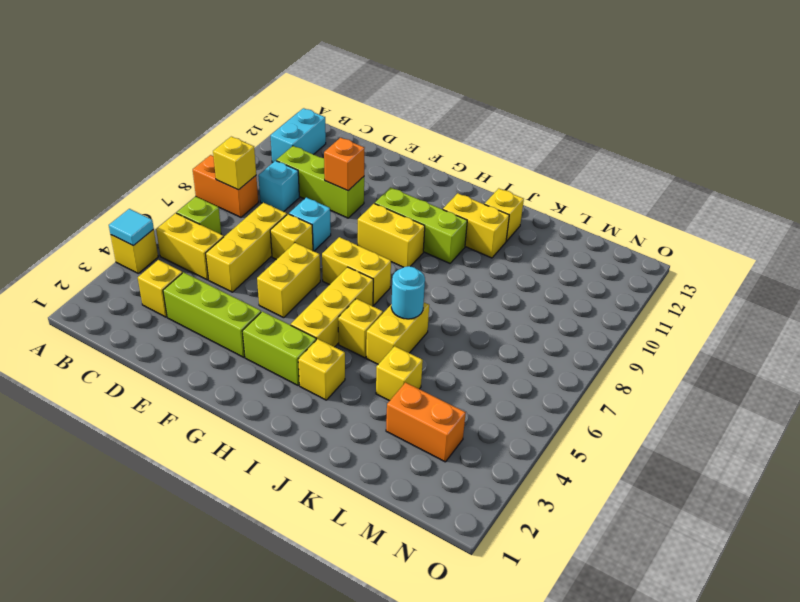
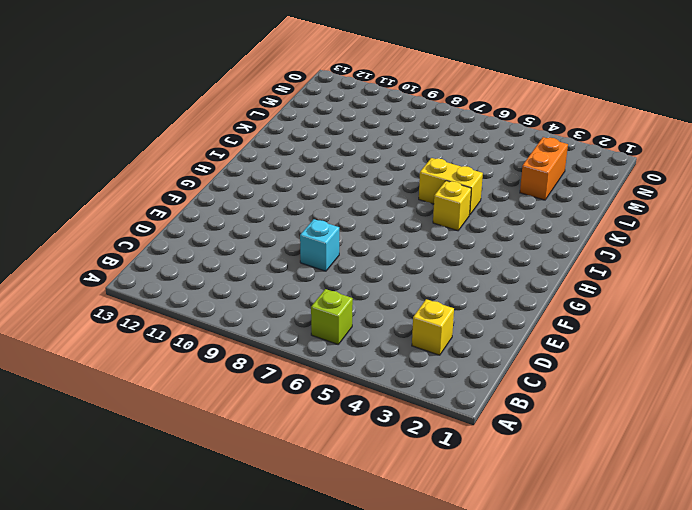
none -> yellow 1x1 brick [111,229,158,273]
none -> orange 1x2 brick [193,155,258,217]
none -> yellow 1x2 brick [156,213,224,280]

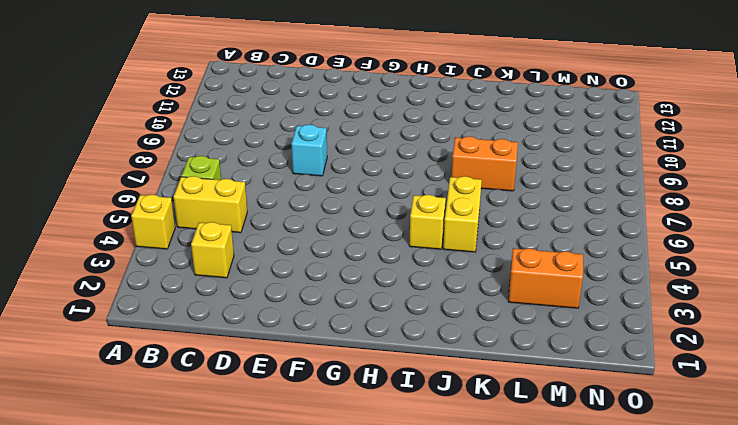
orange 1x2 brick [452,136,518,191] -> orange 1x2 brick moved to [193,155,258,217]
none -> cyan 1x2 brick [270,108,326,162]
none -> cyan 1x1 brick [258,161,299,212]
none -> lime 1x3 brick [276,146,364,218]

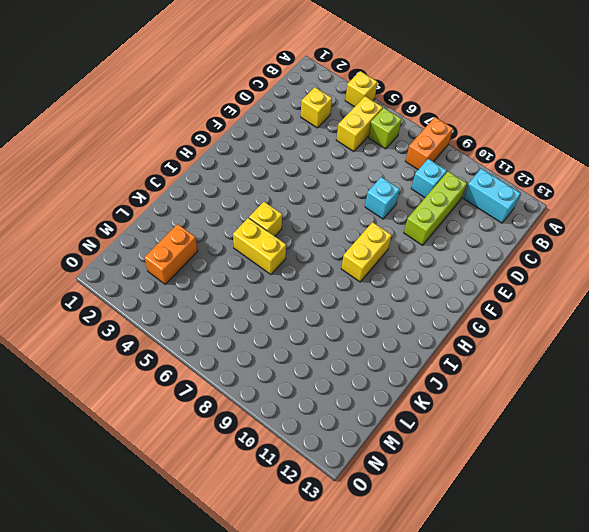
none -> lime 1x3 brick [163,272,261,357]
none -> yellow 1x3 brick [206,203,287,292]
none -> yellow 1x1 brick [270,214,313,260]

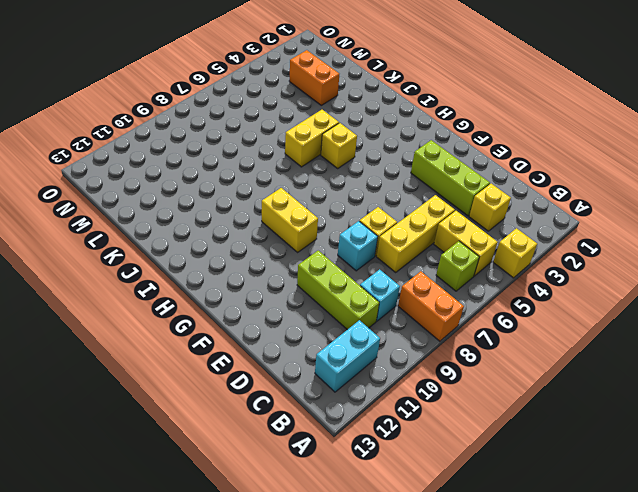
none -> yellow 1x2 brick [257,243,320,318]
none -> lime 1x2 brick [242,311,316,385]
none -> yellow 1x2 brick [322,237,391,305]

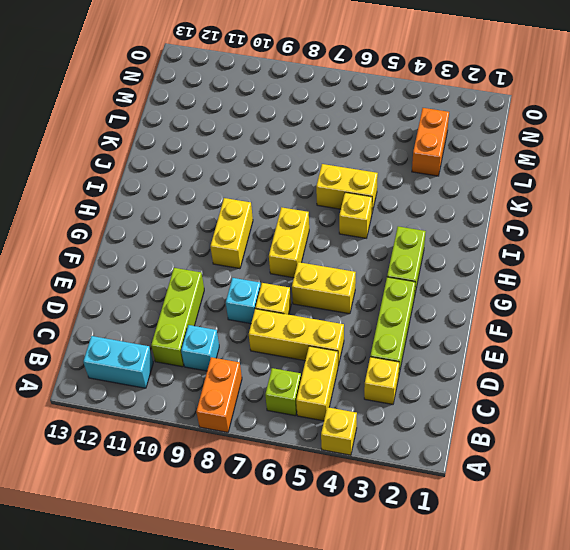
none -> lime 1x3 brick [375,187,467,263]
none -> yellow 1x3 brick [291,267,373,347]
none -> yellow 1x1 brick [298,339,345,400]

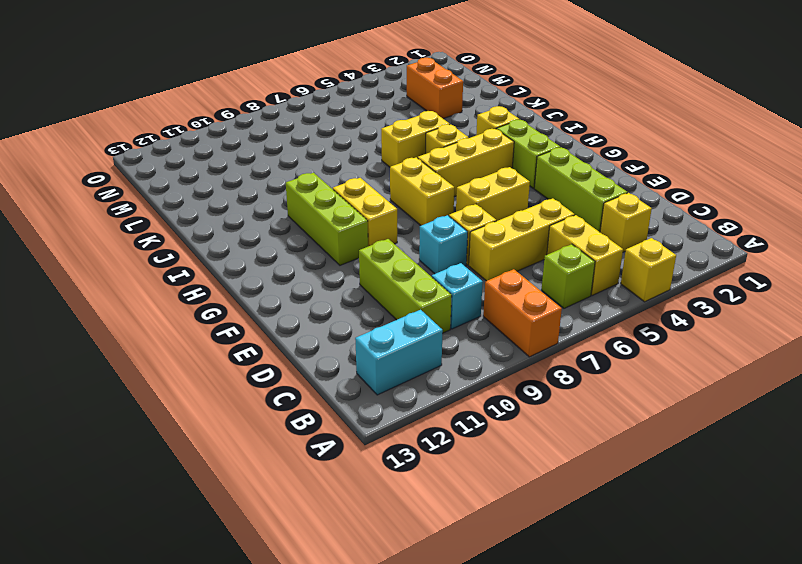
none -> yellow 1x2 brick [443,193,509,258]
none -> yellow 1x1 brick [485,188,524,241]
none -> yellow 1x1 brick [376,346,423,401]

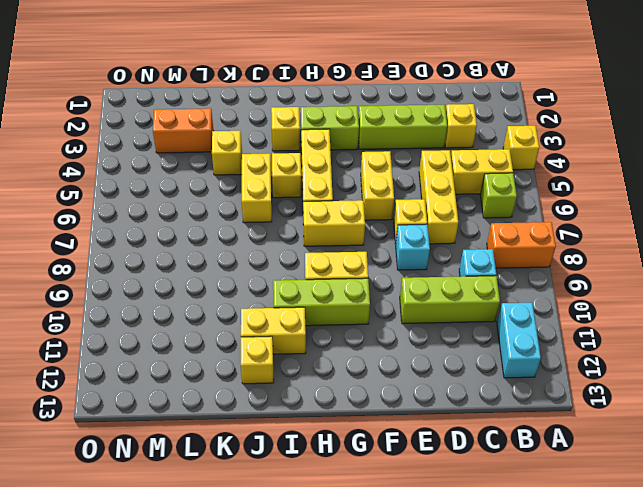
none -> cyan 1x1 tile [109,209,154,246]
none -> yellow 1x1 brick [213,137,256,190]
none -> orange 1x1 brick [324,138,364,191]

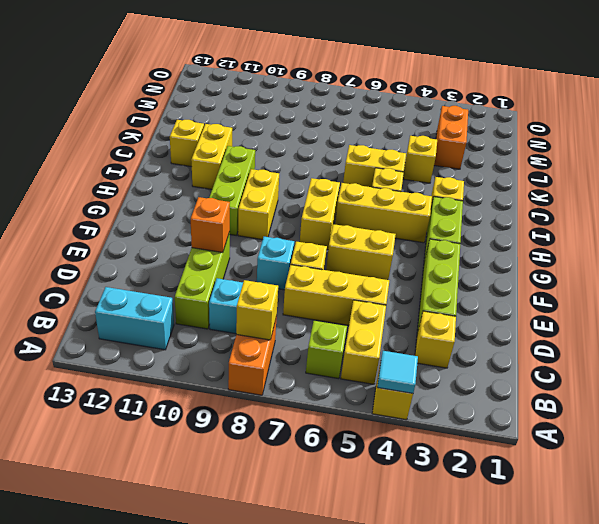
none -> cyan 1x1 round brick [391,266,425,319]

